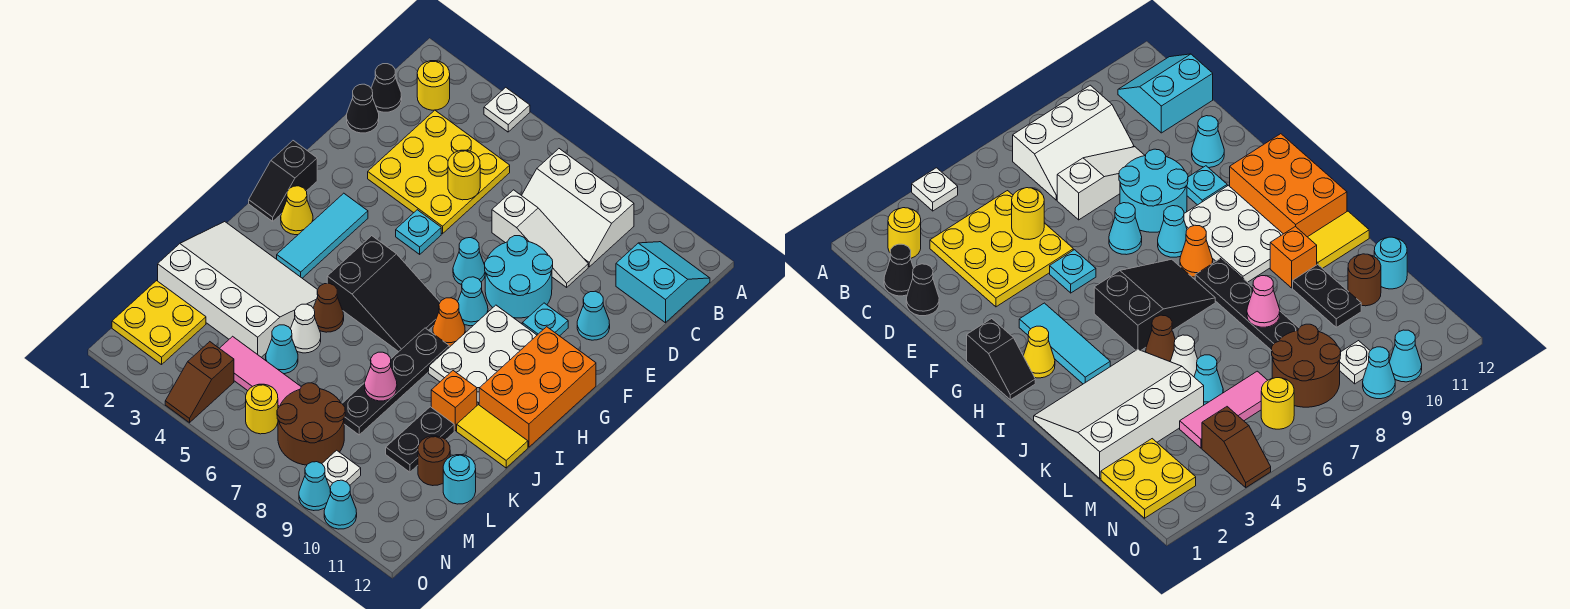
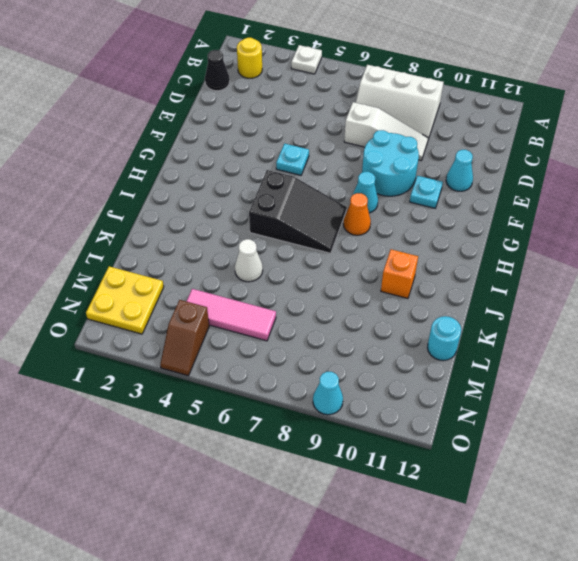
none -> cyan 2x2 slope [616,242,710,323]
none -> yellow 3x3 plate [368,110,510,234]
none -> black 1x1 cone [346,84,379,133]
none -> cyan 1x1 cone [453,238,485,285]

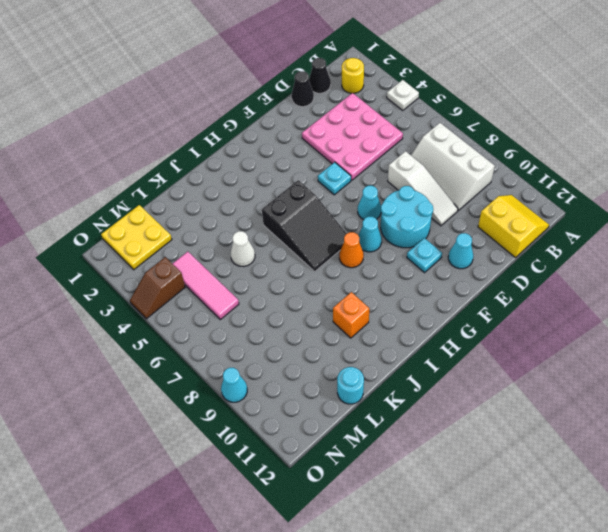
yellow 2x2 slope [478,195,549,258] -> cyan 2x2 slope [616,242,710,323]
pink 3x3 plate [302,93,403,180] -> yellow 3x3 plate [368,110,510,234]
none -> black 1x2 slope [249,141,317,221]
none -> cyan 1x3 tile [277,193,368,278]
none -> white 2x3 plate [429,305,537,405]
none -> orange 2x3 brick [479,327,596,447]

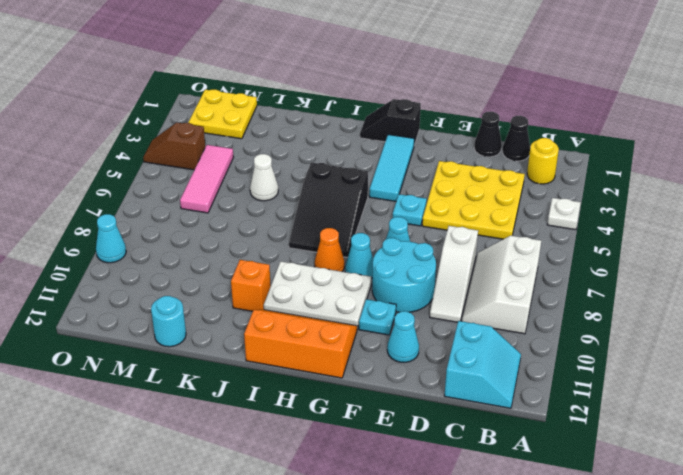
cyan 1x3 tile [369,135,414,201] -> cyan 1x3 tile turned to [277,193,368,278]
orange 2x3 slope [244,310,357,378] -> orange 2x3 brick [479,327,596,447]
none -> yellow 1x1 cone [281,186,313,235]
none -> black 1x4 plate [342,328,449,435]
none -> white 3x4 slope [158,222,318,357]
none -> brown 1x1 cone [313,283,344,332]

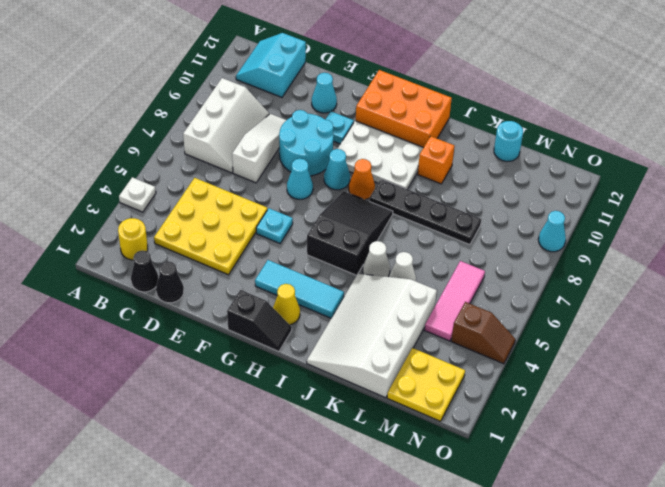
white 1x1 cone [363,241,390,277] -> brown 1x1 cone [313,283,344,332]
none -> yellow 1x2 tile [457,405,528,468]
none -> black 1x2 plate [386,407,454,472]
none -> cyan 1x1 cone [266,325,298,374]
none -> brown 1x1 round brick [418,436,450,486]

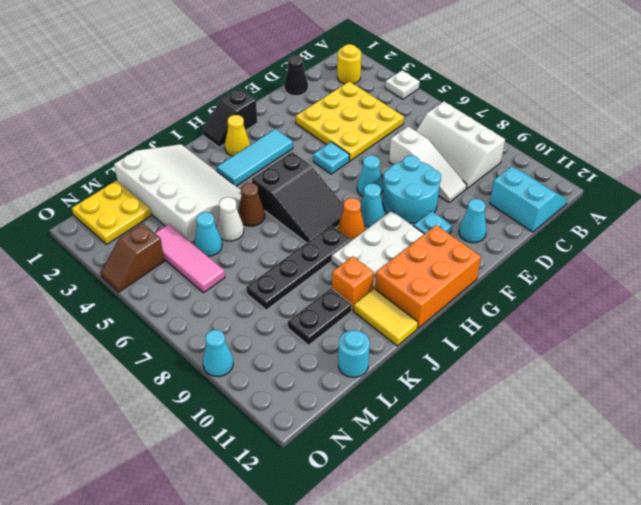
none -> black 1x1 cone [371,64,402,112]
none -> brown 1x1 round brick [418,436,450,486]
none -> brown 2x2 round brick [277,383,345,465]
none -> yellow 1x1 round brick [246,384,278,434]

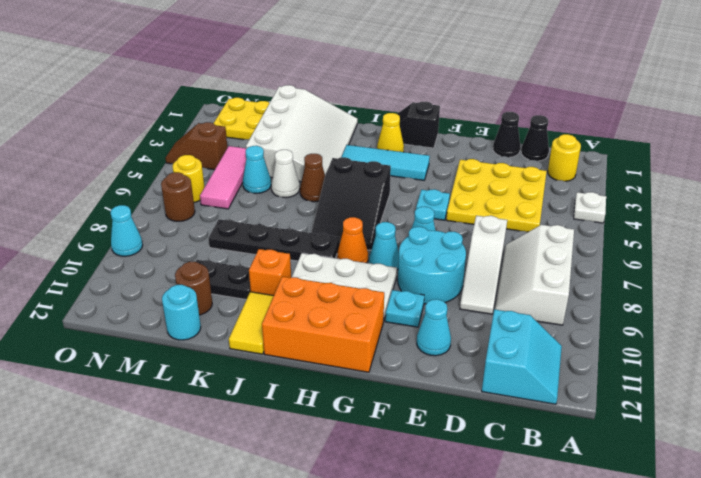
brown 1x1 round brick [161,172,195,221] -> brown 2x2 round brick [277,383,345,465]
none -> white 1x1 plate [322,450,361,487]
none -> cyan 1x1 cone [324,480,357,529]
none -> yellow 1x1 round brick [448,150,480,200]
none -> pink 1x1 cone [365,352,397,401]

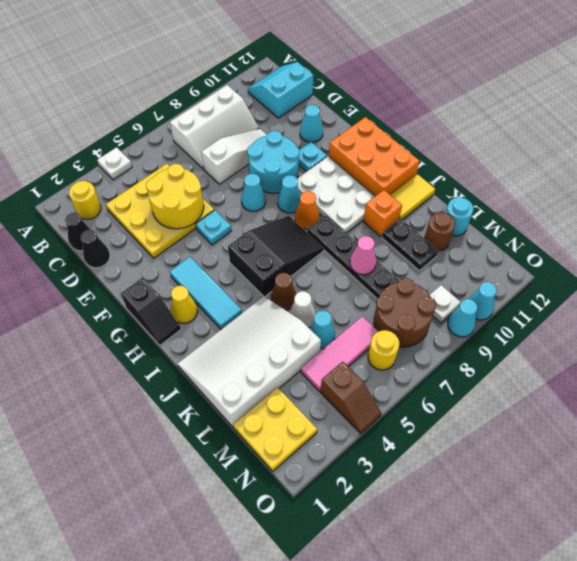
yellow 2x2 round brick [146,164,204,229] -> yellow 1x1 round brick [448,150,480,200]

